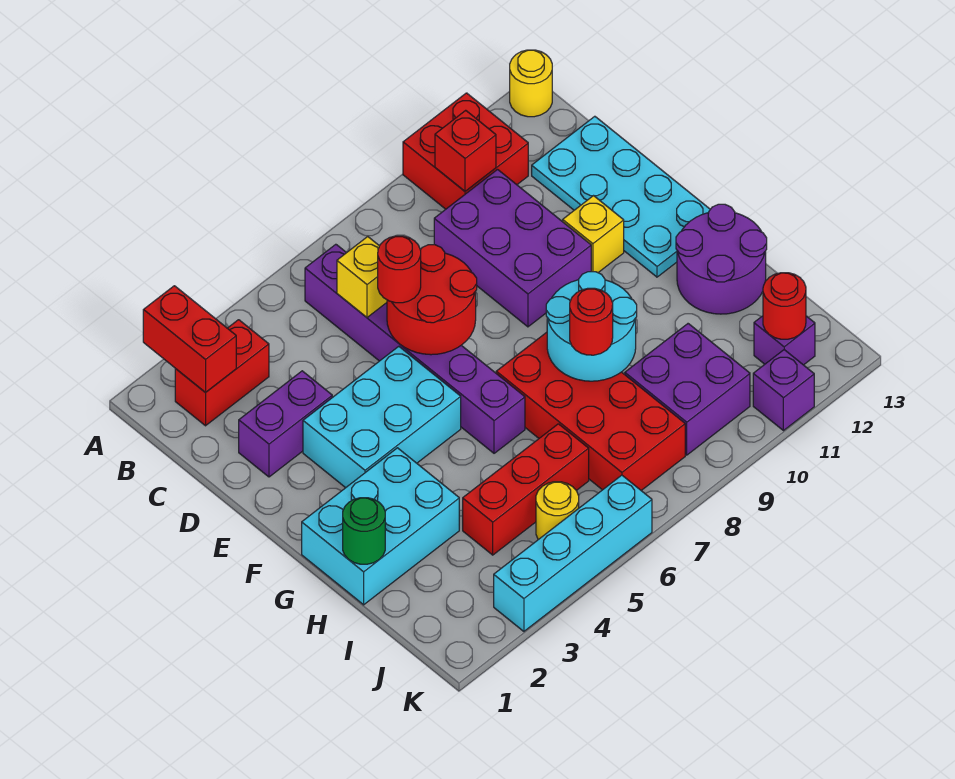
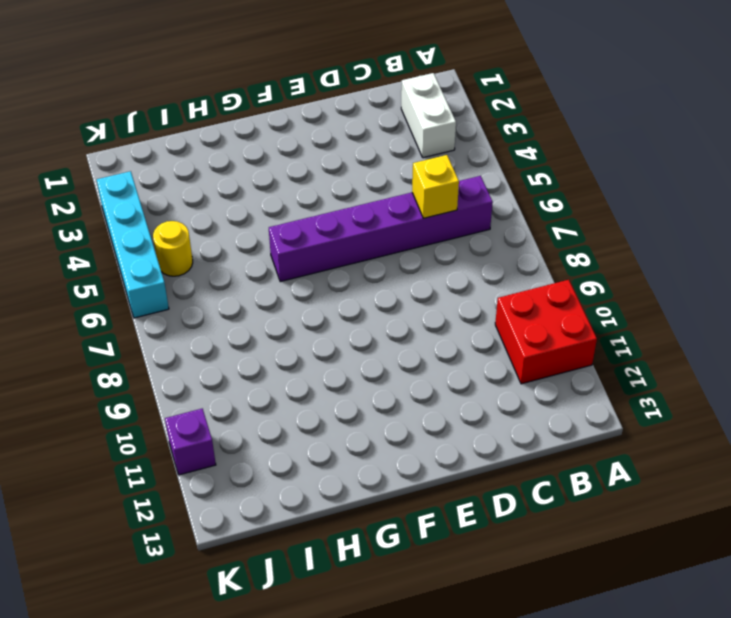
white 1x2 brick [401,73,456,158] -> red 1x2 brick [175,320,269,426]
none -> yellow 1x1 round brick [510,50,552,117]
none -> purple 2x3 brick [434,170,591,327]
none -> cyan 2x4 plate [532,116,710,277]

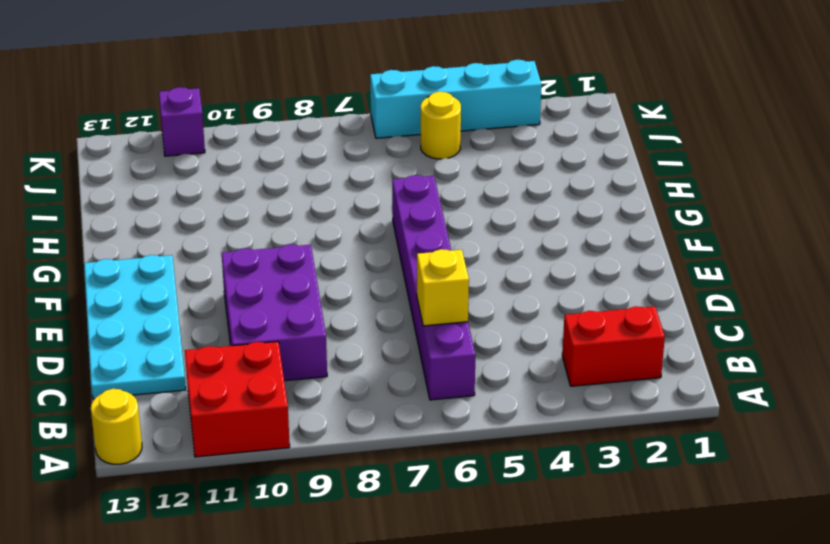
none -> purple 1x2 brick [239,371,332,477]
none -> cyan 2x3 brick [303,346,461,488]
none -> yellow 1x1 brick [563,196,624,273]

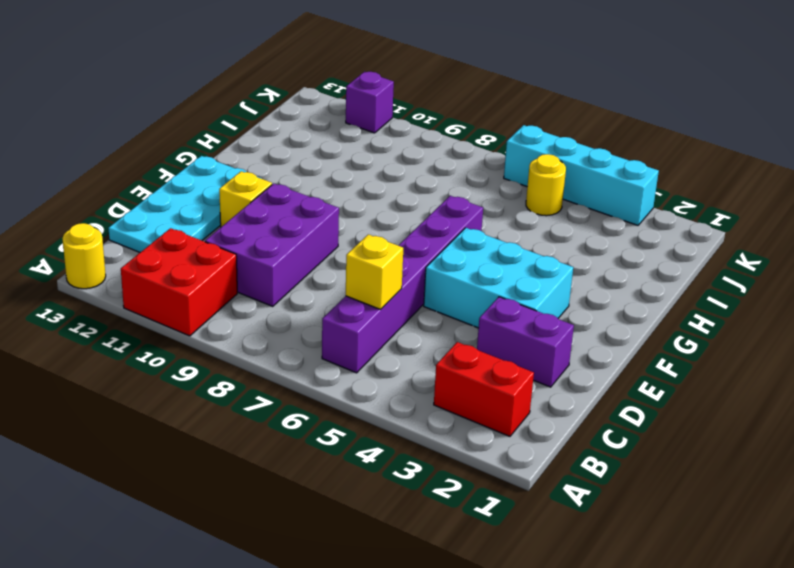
none -> cyan 2x3 brick [302,448,459,605]
none -> red 2x4 brick [496,332,685,490]
none -> purple 2x2 round brick [676,204,767,314]

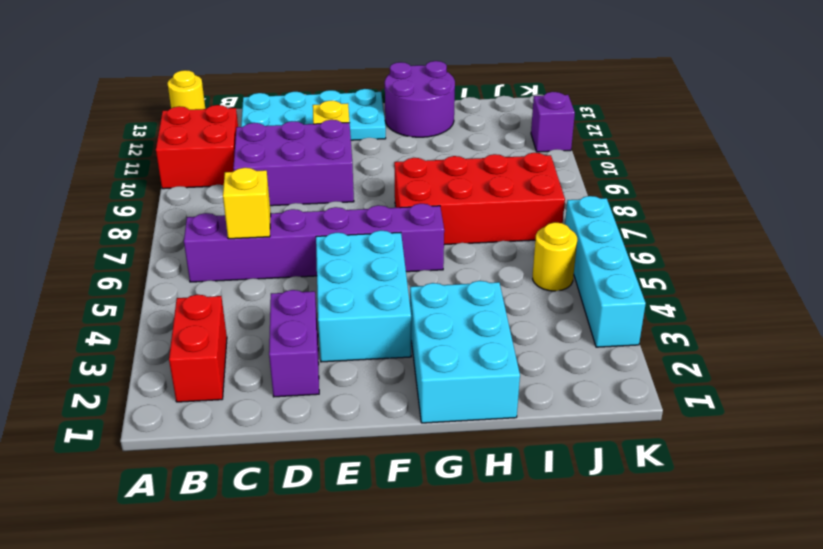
none -> red 1x3 brick [463,424,589,555]
none -> purple 2x2 brick [625,324,750,455]
none -> purple 1x1 brick [754,316,815,365]

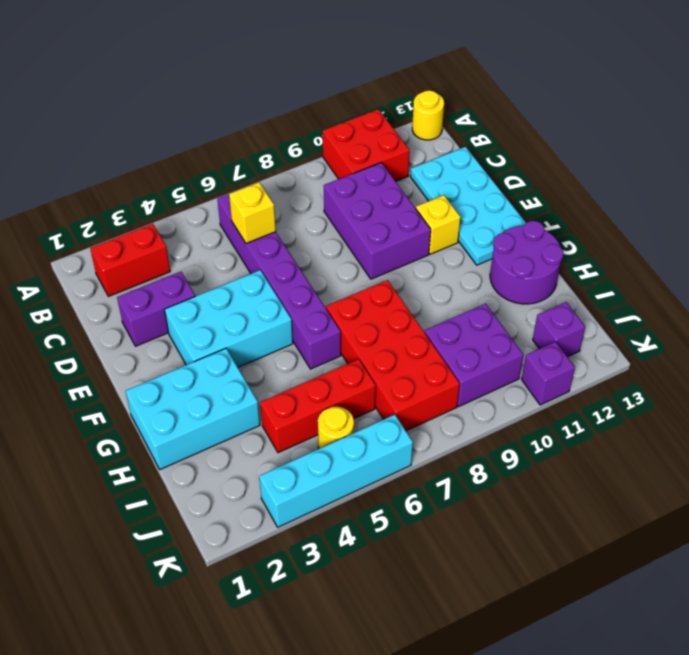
none -> red 1x2 brick [143,286,236,393]
none -> red 1x1 brick [435,110,496,191]
none -> red 2x2 round brick [387,245,477,355]

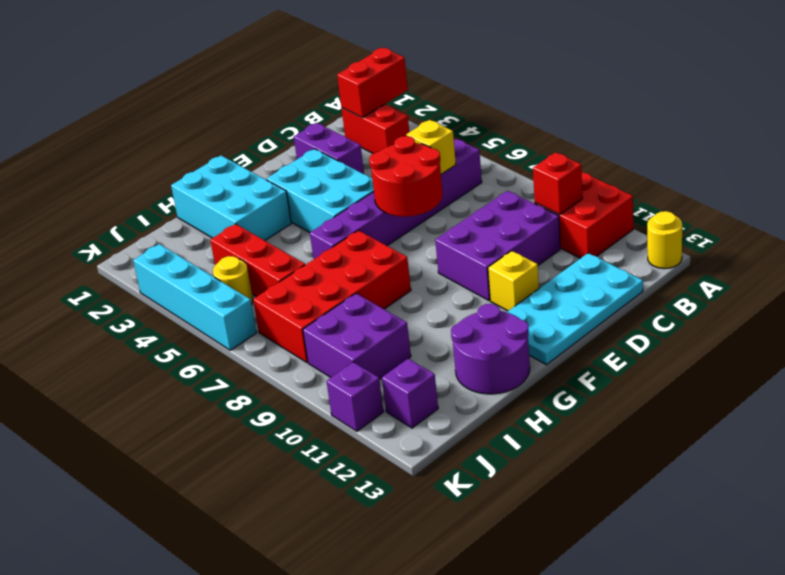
none -> cyan 2x2 round brick [546,272,637,381]
none -> green 1x1 round brick [343,498,385,564]
none -> red 1x1 round brick [763,273,806,339]

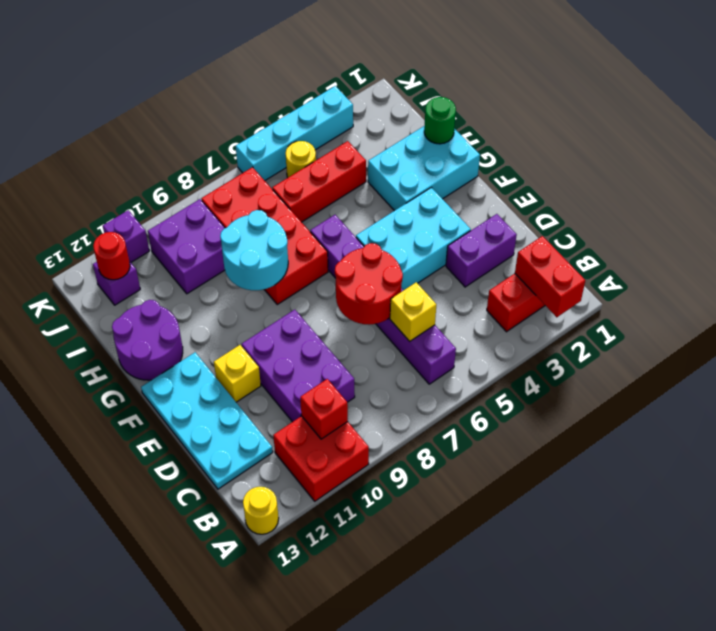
none -> red 1x1 round brick [378,236,421,303]
none -> red 1x1 round brick [570,288,613,355]

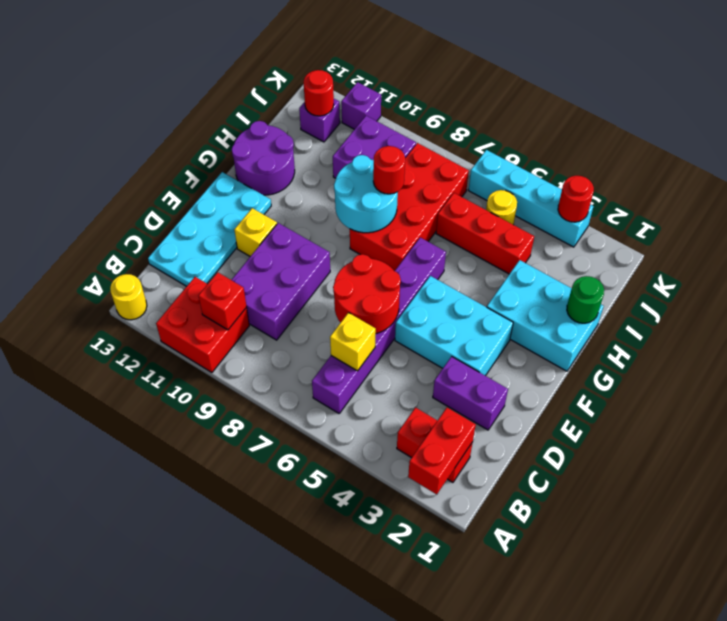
red 1x1 round brick [558,176,594,222] -> red 1x1 round brick moved to [378,236,421,303]

